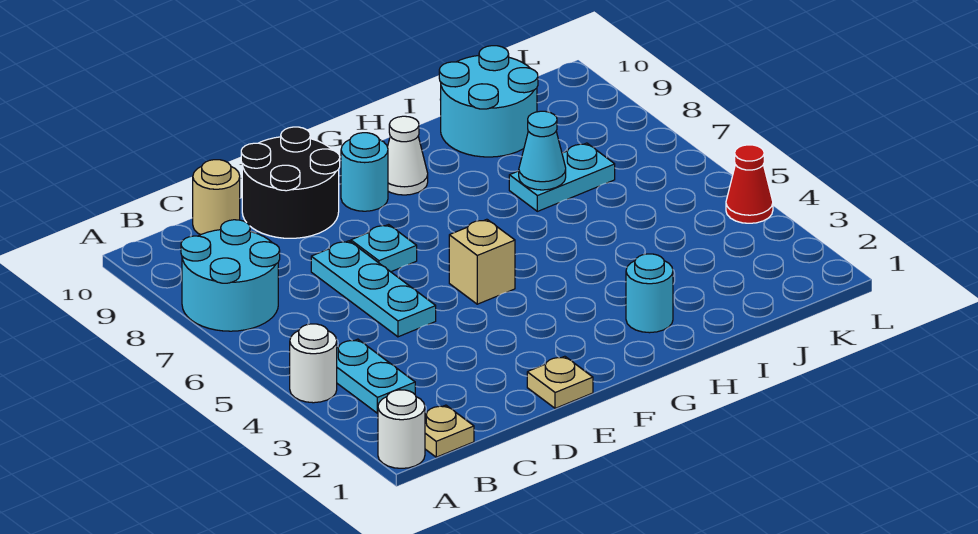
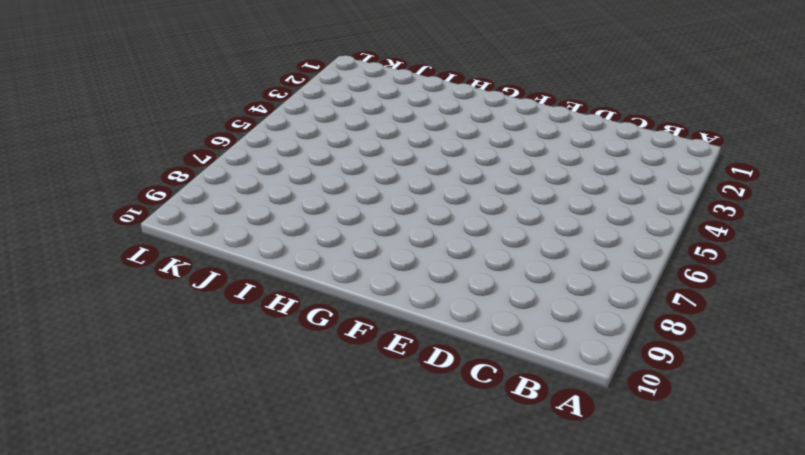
none -> white 1x1 round brick [378,390,425,468]
none -> white 1x1 round brick [290,324,337,403]
none -> cyan 2x2 round brick [181,220,280,331]

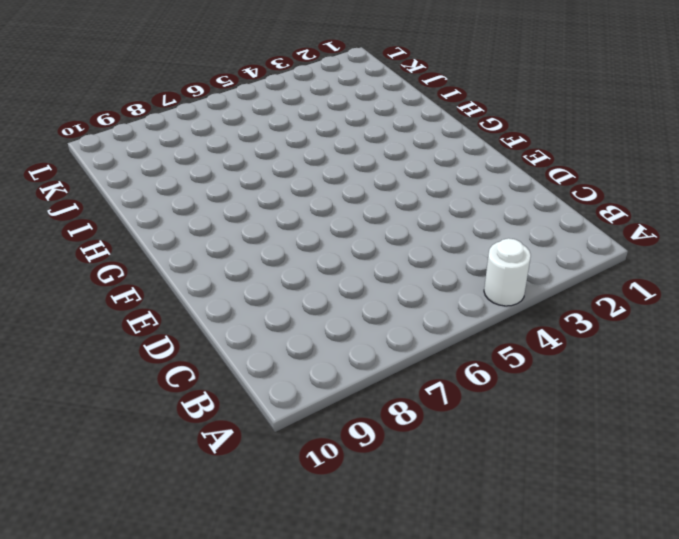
none -> white 1x1 round brick [378,390,425,468]
none -> cyan 2x2 round brick [181,220,280,331]
none -> tan 1x1 plate [425,405,474,457]

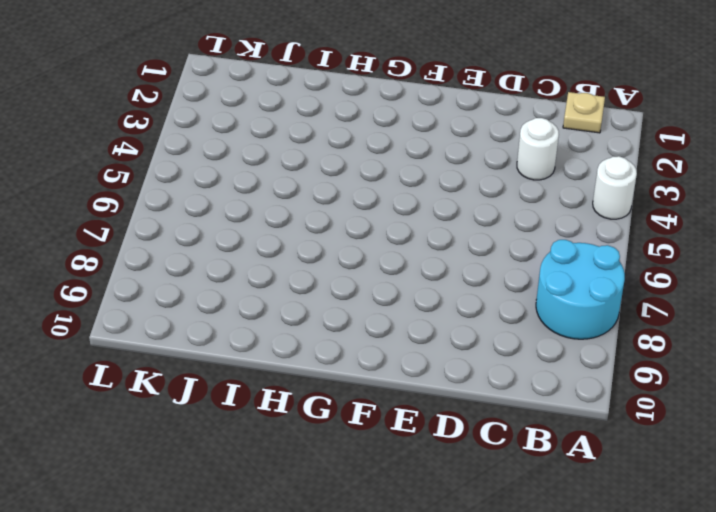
white 1x1 round brick [517,118,559,180] -> white 1x1 round brick moved to [378,390,425,468]
none -> cyan 1x2 plate [337,339,415,413]
none -> tan 1x1 round brick [193,160,240,235]
none -> cyan 1x3 plate [311,241,436,337]

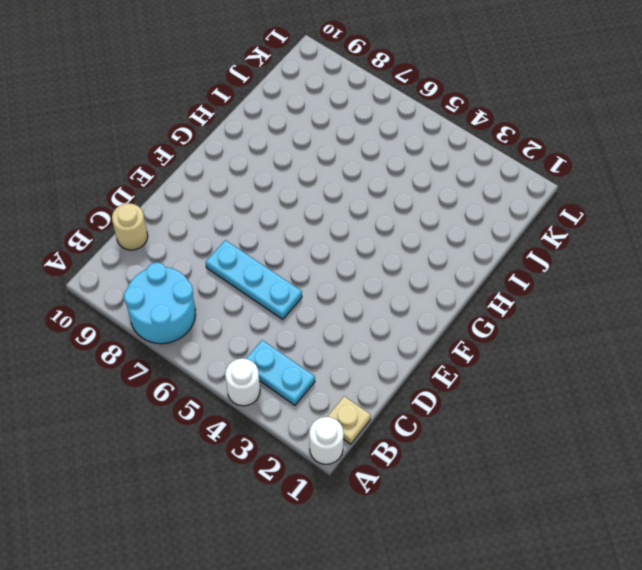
none -> black 2x2 round brick [241,127,340,238]
none -> tan 1x1 plate [527,356,593,408]
none -> cyan 1x1 plate [351,225,417,272]

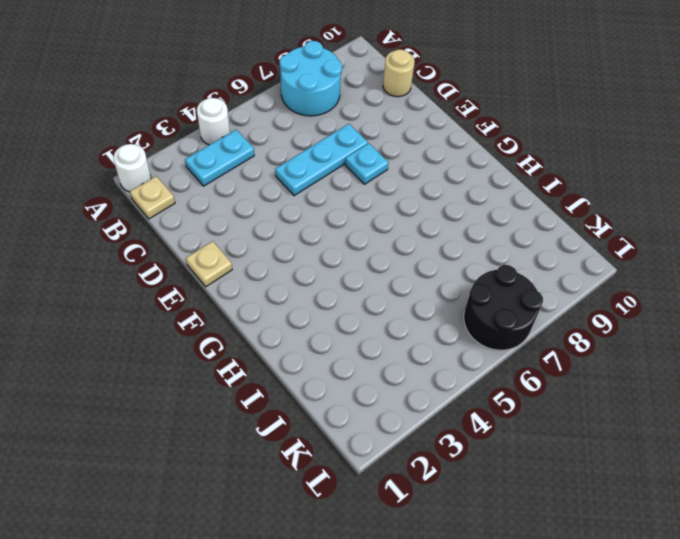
black 2x2 round brick [464,265,543,350] -> black 2x2 round brick moved to [241,127,340,238]
none -> tan 1x1 brick [449,219,515,304]
none -> cyan 1x1 round brick [341,133,388,211]
none -> white 1x1 cone [388,116,428,195]

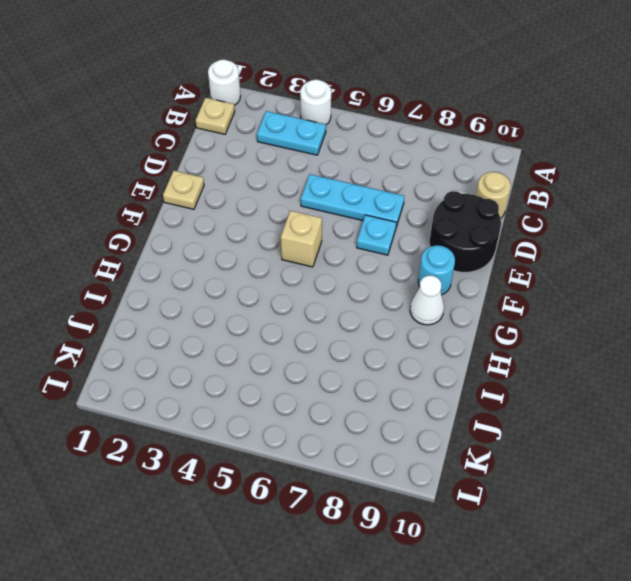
none -> cyan 2x2 round brick [181,220,280,331]
none -> cyan 1x1 round brick [626,254,673,333]
none -> cyan 1x2 plate [509,143,615,211]

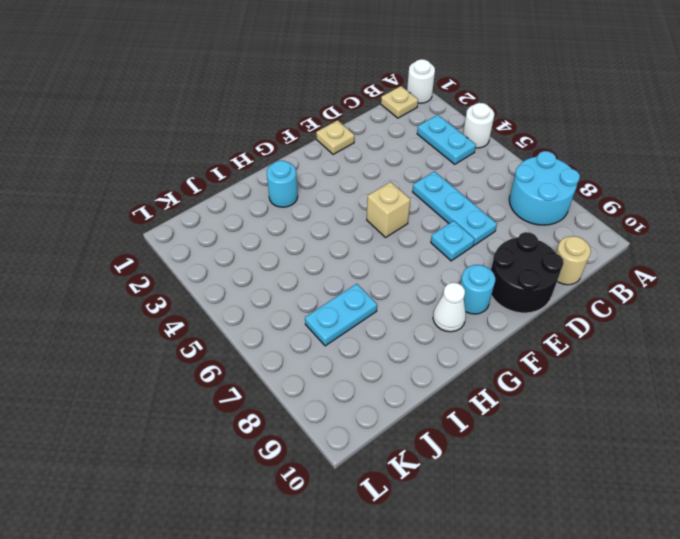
none -> cyan 2x2 round brick [439,46,538,157]
none -> red 1x1 cone [726,145,773,223]
none -> cyan 1x1 cone [519,111,566,190]

